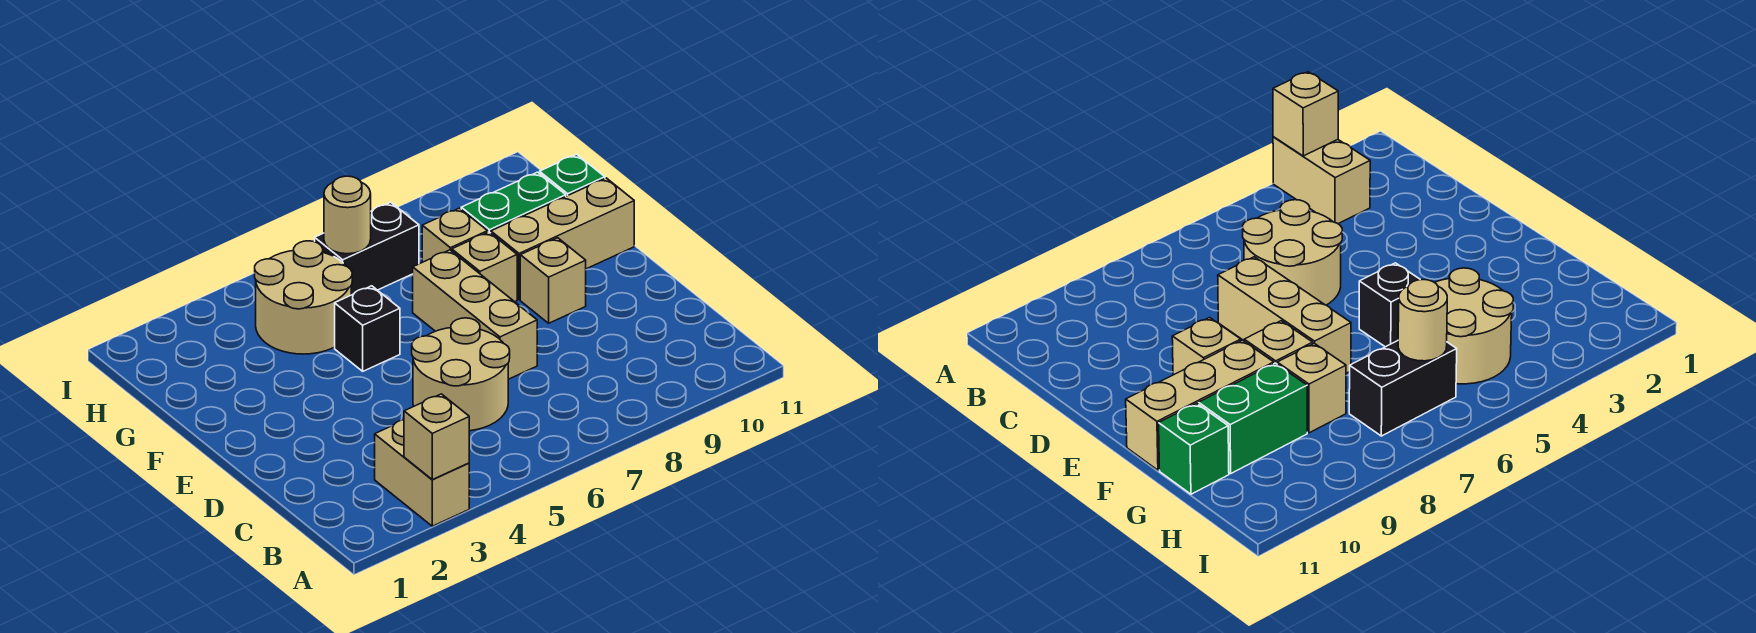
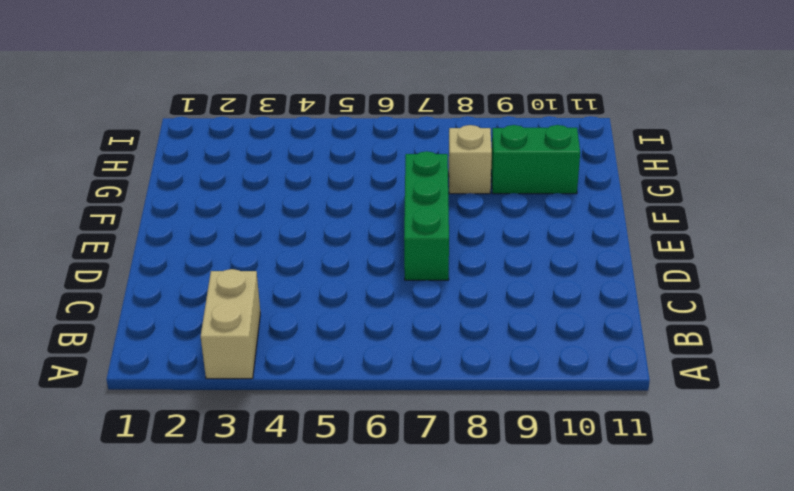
green 1x3 brick [404,151,449,280] -> tan 1x3 brick [413,250,537,379]
none -> tan 2x2 round brick [412,318,510,431]
none -> tan 1x1 brick [520,238,586,323]
none -> black 1x1 brick [335,286,400,371]

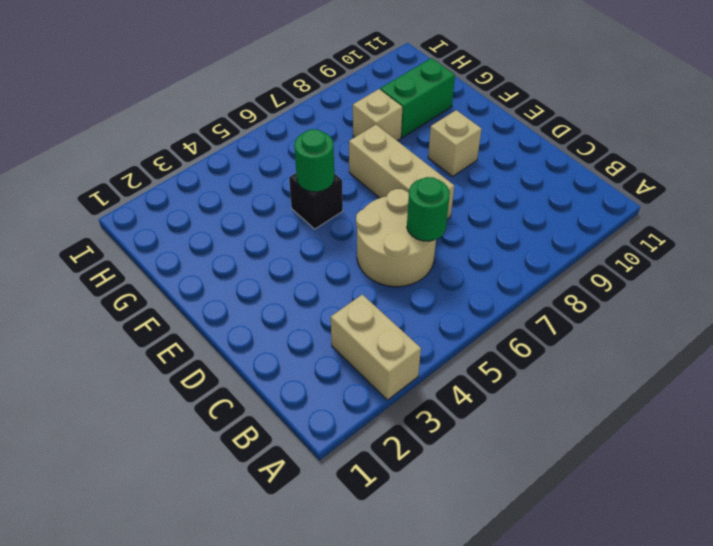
green 1x1 round brick [407,177,450,241] -> none
green 1x1 round brick [294,129,334,192] -> none
none -> tan 1x1 brick [452,232,517,302]
none -> tan 1x3 brick [491,178,634,300]
none -> tan 2x2 round brick [255,241,352,354]

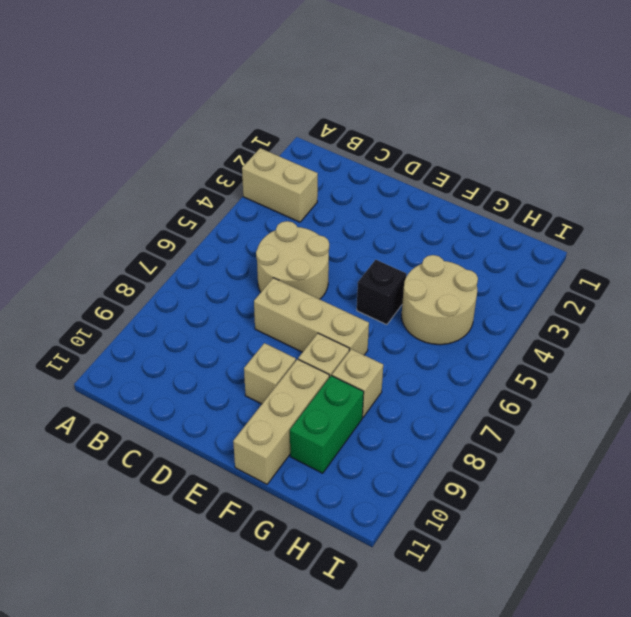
none -> green 1x1 brick [540,154,605,196]
none -> black 1x2 brick [315,202,419,295]
none -> tan 1x1 brick [404,394,469,480]

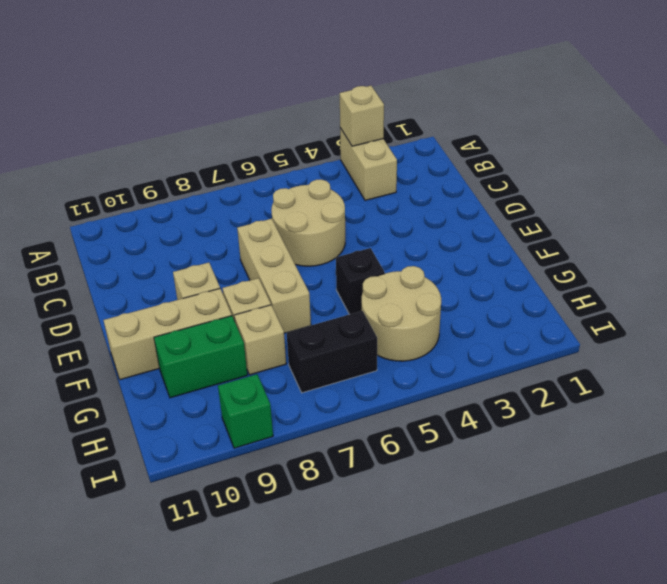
green 1x1 brick [218,374,273,448] -> green 1x1 brick moved to [540,154,605,196]
none -> tan 1x1 round brick [324,176,371,254]

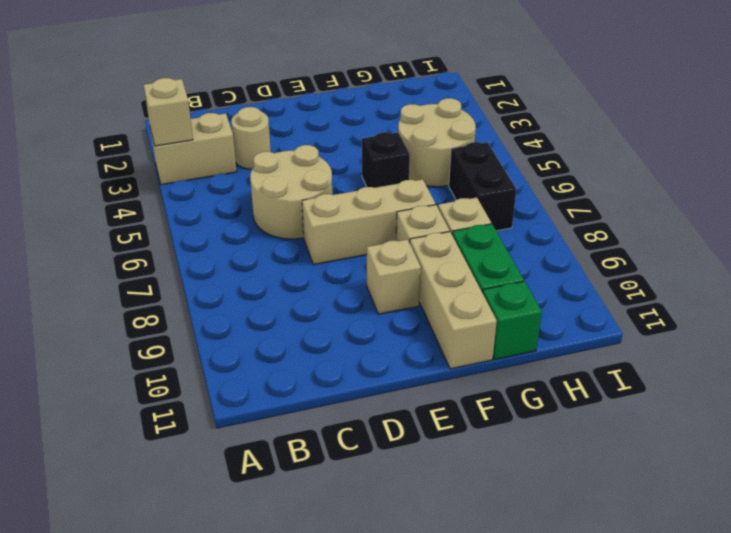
tan 1x1 round brick [231,107,271,169] -> tan 1x1 round brick moved to [324,176,371,254]

